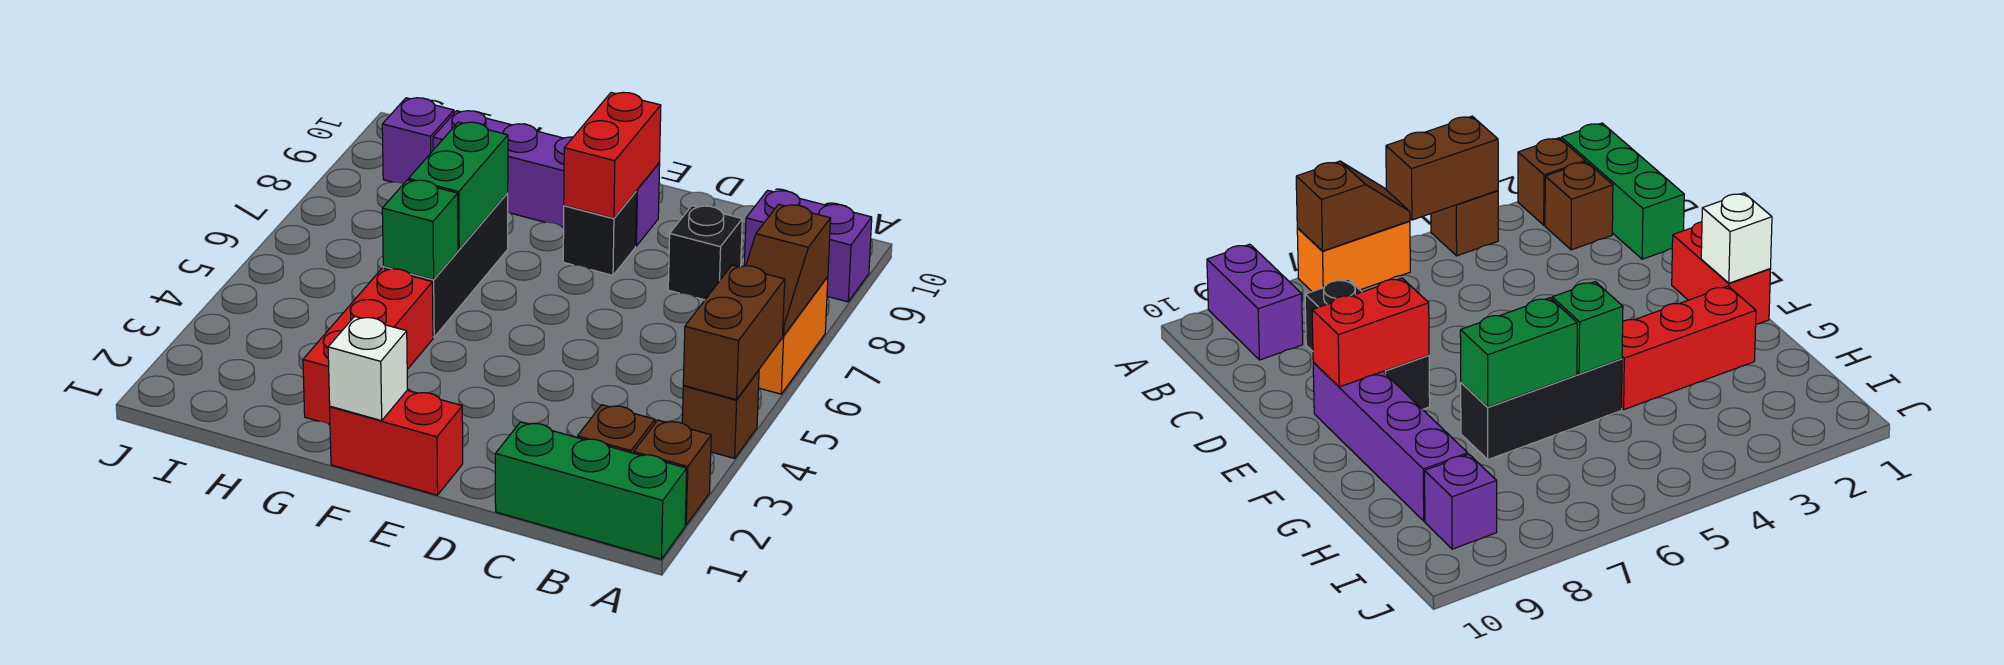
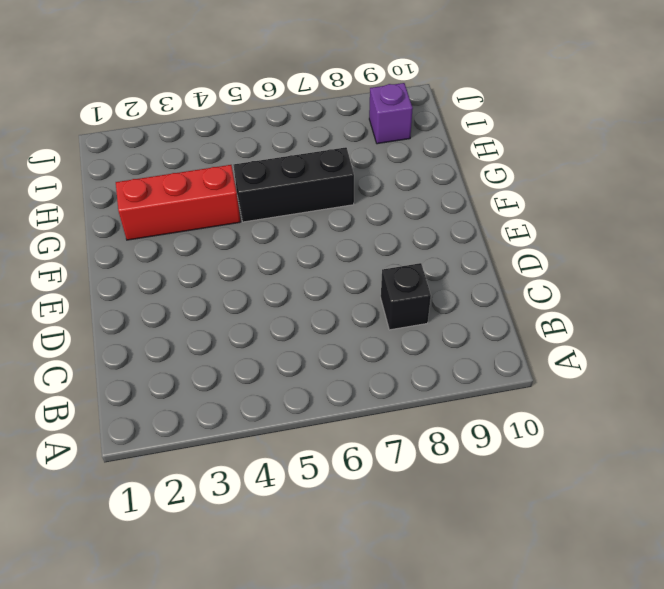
none -> green 1x3 brick [495,422,687,559]
none -> brown 1x1 brick [634,420,711,525]
none -> brown 1x1 brick [682,370,759,458]

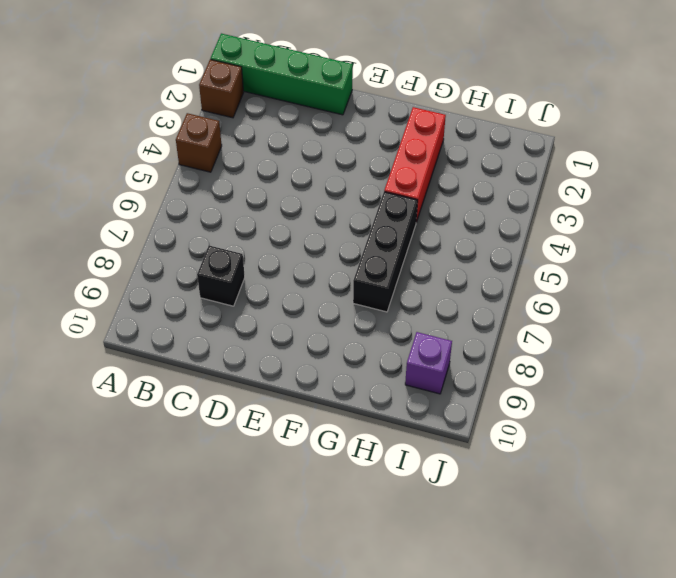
green 1x4 brick [211,33,353,115] -> green 1x3 brick [495,422,687,559]
none -> orange 1x2 brick [759,277,828,394]
none -> purple 1x2 brick [744,190,872,302]
none -> brown 1x1 brick [577,405,655,453]

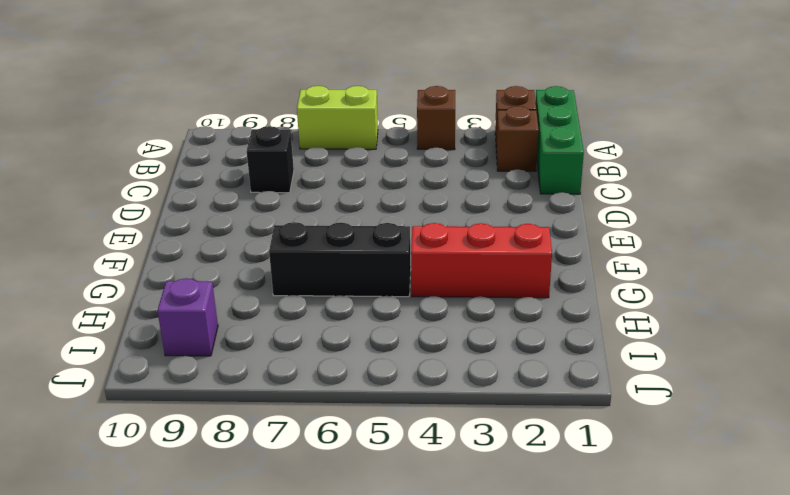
lime 1x2 brick [297,86,378,149] -> orange 1x2 brick [759,277,828,394]
none -> purple 1x2 brick [744,190,872,302]
none -> red 1x2 brick [330,390,463,495]
none -> black 1x1 brick [563,192,636,275]

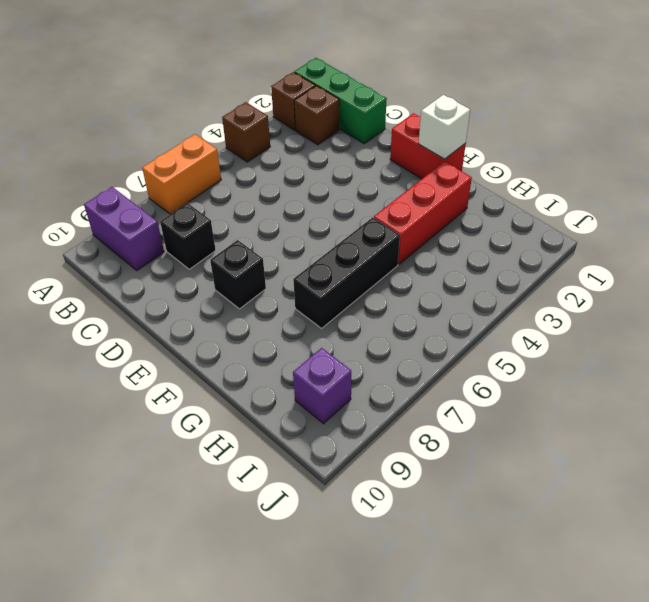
none -> purple 1x4 brick [433,111,660,246]
none -> brown 1x2 brick [683,265,785,400]
none -> brown 1x2 slope [746,205,831,336]

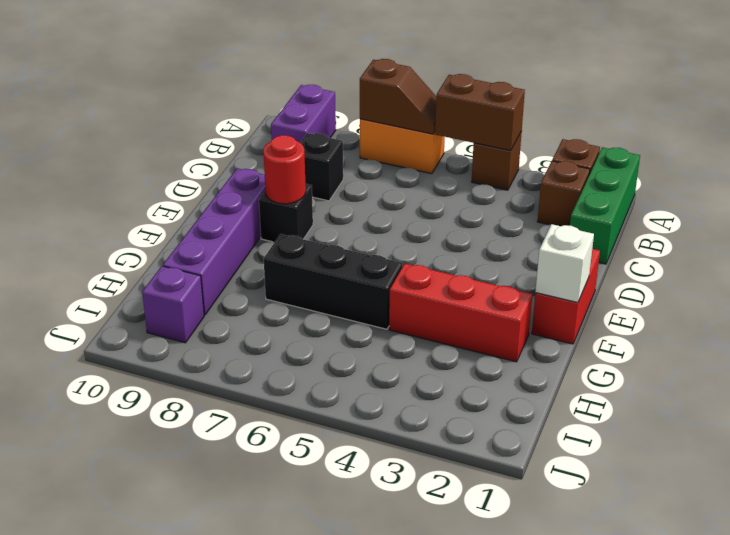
red 1x1 round brick [263,135,306,204] -> red 1x2 brick [564,92,661,218]
none -> green 1x1 brick [382,180,458,280]
none -> green 1x2 brick [408,122,508,249]

